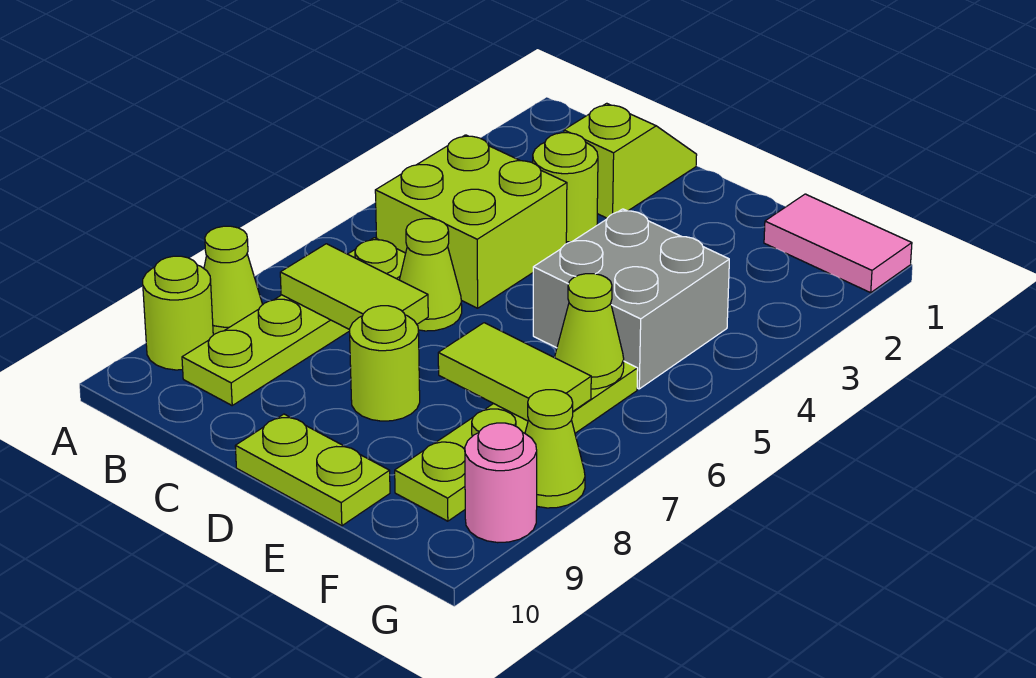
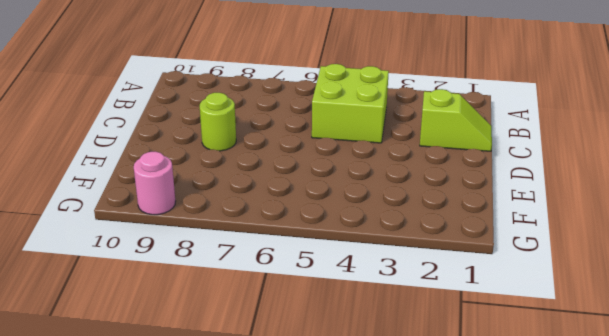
none -> lime 1x1 cone [204,226,262,335]
none -> lime 1x1 round brick [143,256,213,370]
none -> lime 1x4 plate [182,238,406,405]

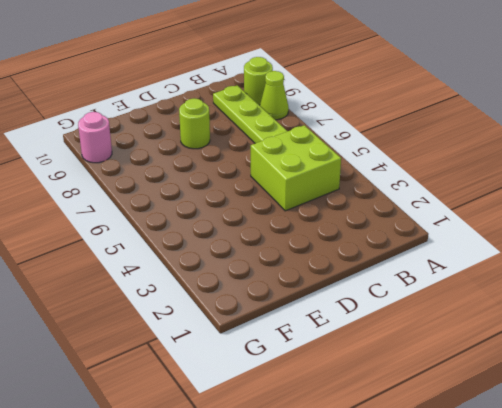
none -> lime 1x2 slope [564,103,697,218]
none -> lime 1x1 round brick [533,133,598,242]
none -> lime 1x1 cone [400,219,462,331]

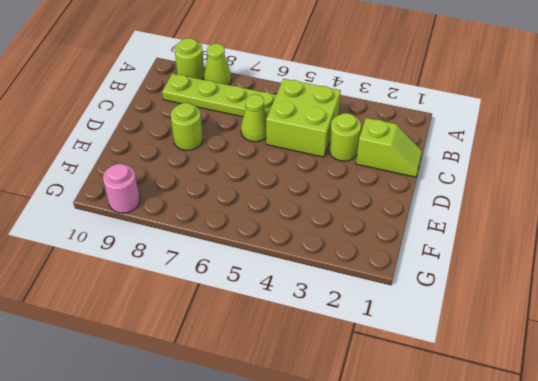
none -> lime 1x2 plate [235,414,390,526]
none -> grey 2x2 brick [533,209,729,389]
none -> pink 1x2 tile [764,194,912,293]

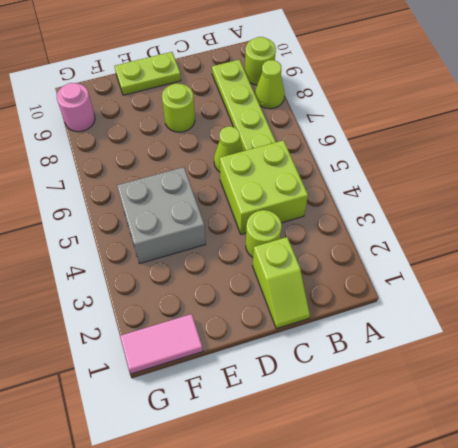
none -> lime 1x4 plate [395,361,638,521]
none -> lime 1x1 cone [525,390,585,508]
none -> lime 1x2 tile [280,244,428,330]

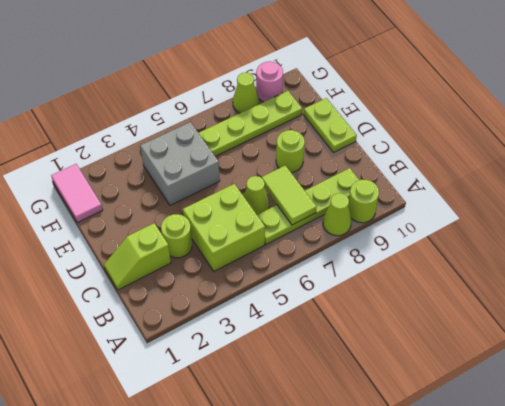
none -> lime 1x2 tile [438,323,591,421]
none -> lime 1x1 cone [555,274,624,389]

